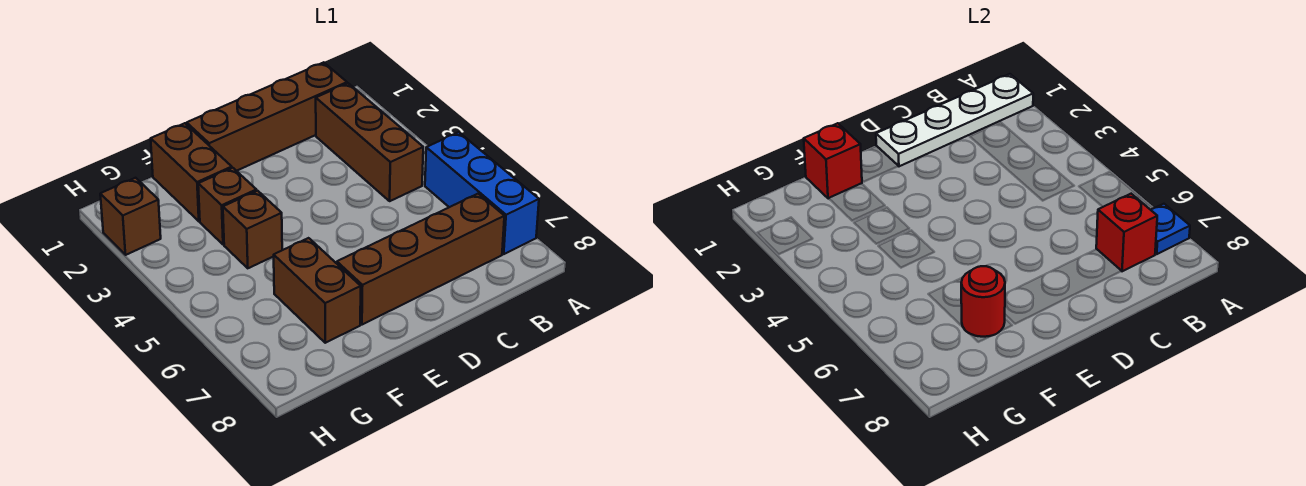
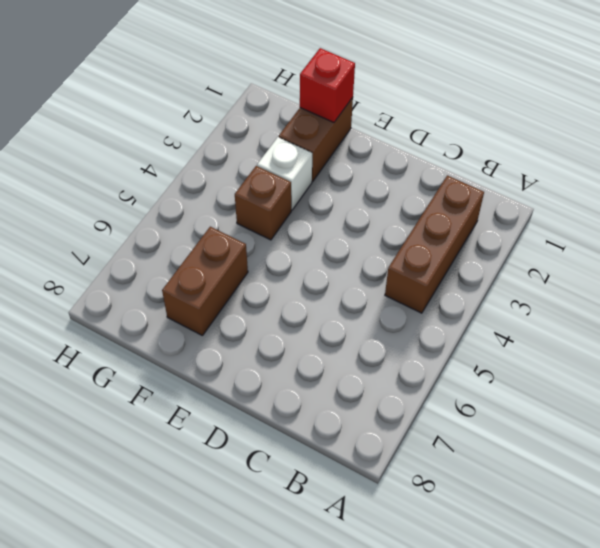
white 1x1 brick [257,137,312,210] -> brown 1x1 brick [198,168,257,245]
none -> blue 1x3 brick [425,132,539,254]
none -> brown 1x4 brick [187,62,347,171]
none -> brown 1x4 brick [337,194,504,325]

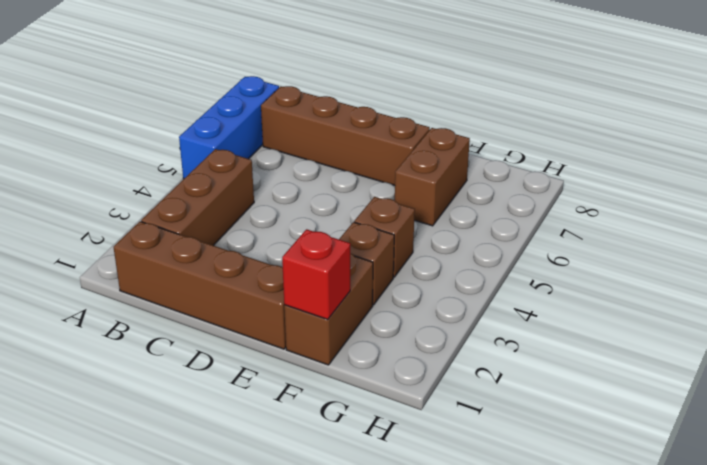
none -> brown 1x1 brick [100,178,161,255]
none -> white 1x4 plate [876,74,1033,166]
none -> blue 1x1 plate [1151,204,1190,254]

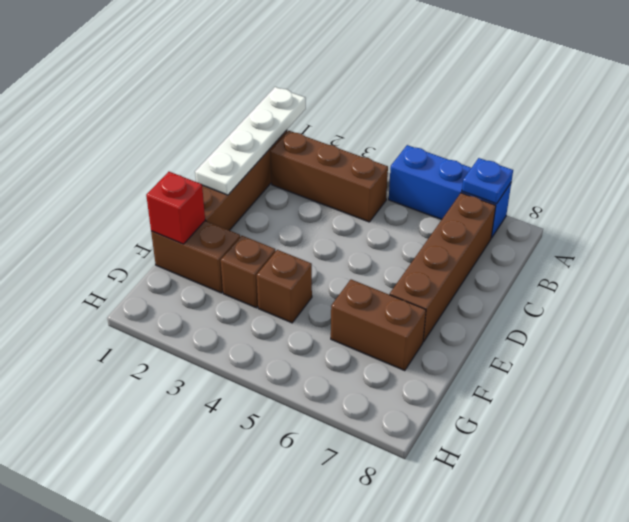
none -> brown 1x1 brick [100,178,161,255]
none -> red 1x1 brick [1096,194,1157,271]
none -> red 1x1 round brick [961,266,1005,337]

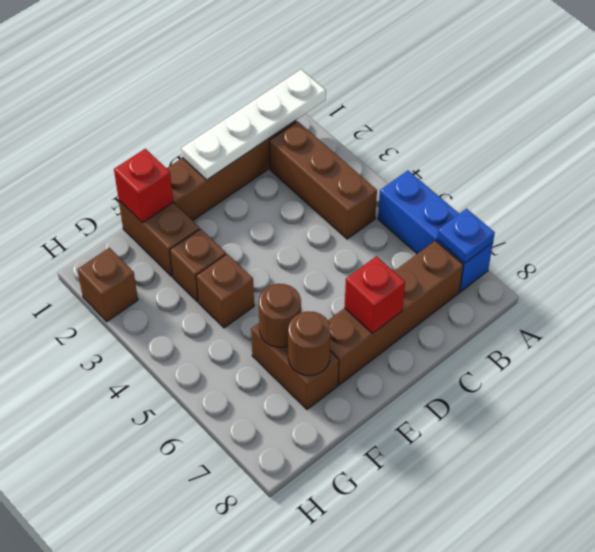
red 1x1 brick [345,256,405,333] -> red 1x1 brick moved to [1096,194,1157,271]
brown 1x1 round brick [259,284,301,347] -> none
brown 1x1 round brick [288,311,331,376] -> red 1x1 round brick [961,266,1005,337]

